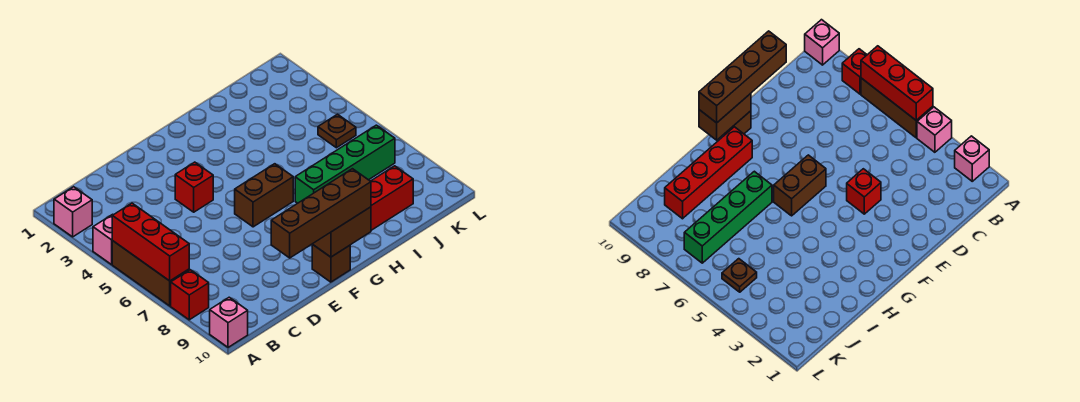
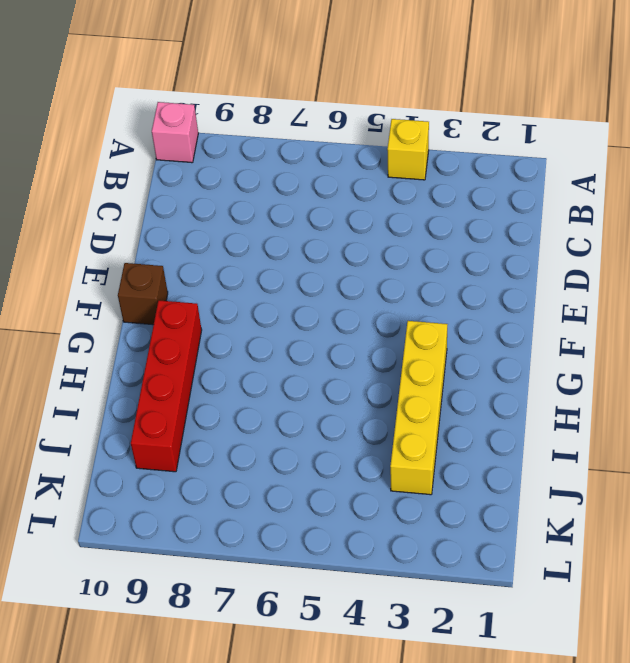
yellow 1x1 brick [387,119,429,180] -> pink 1x1 brick [93,214,113,265]
yellow 1x4 brick [390,321,448,495] -> none
none -> pink 1x1 brick [54,187,92,237]
none -> brown 1x3 brick [112,241,189,306]
none -> red 1x1 brick [171,270,209,320]

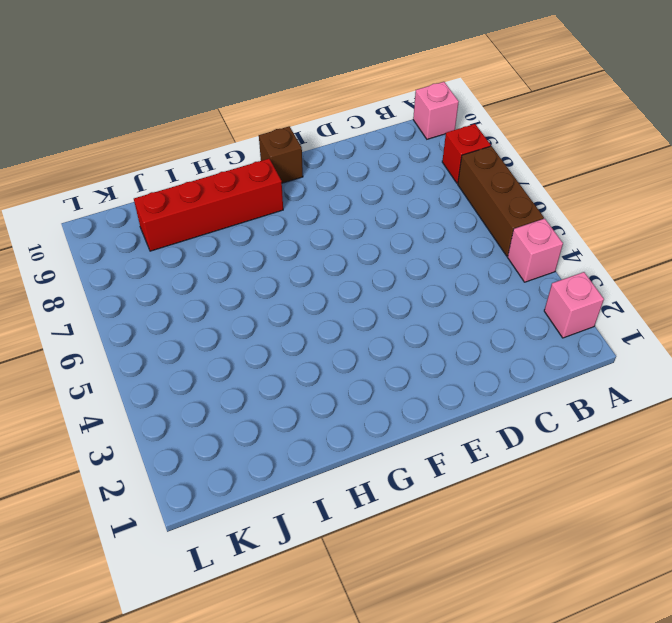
none -> red 1x1 brick [175,162,213,212]
none -> brown 1x2 brick [235,164,293,227]
none -> green 1x4 brick [295,125,395,203]

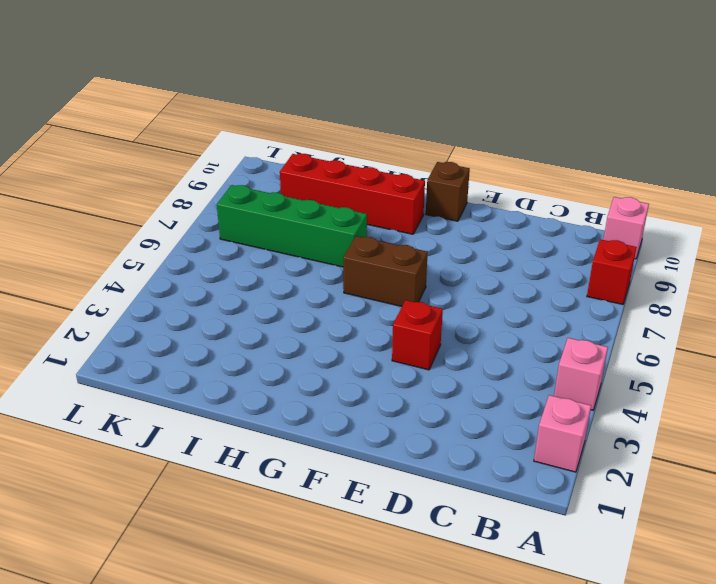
none -> brown 1x3 brick [112,241,189,306]
none -> brown 1x1 plate [318,114,356,148]
none -> red 1x3 brick [112,203,189,281]

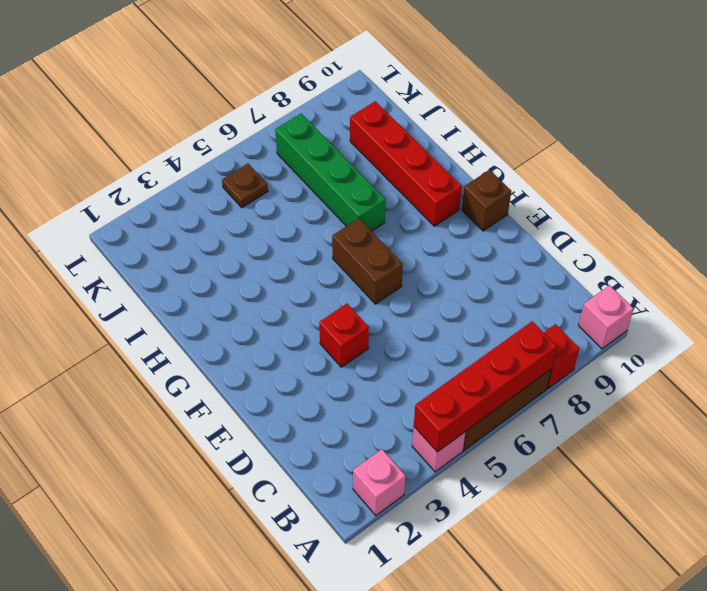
red 1x4 brick [414,321,557,452] -> red 1x3 brick [112,203,189,281]
none -> brown 1x2 brick [313,207,371,257]
none -> brown 1x4 brick [271,169,371,258]

